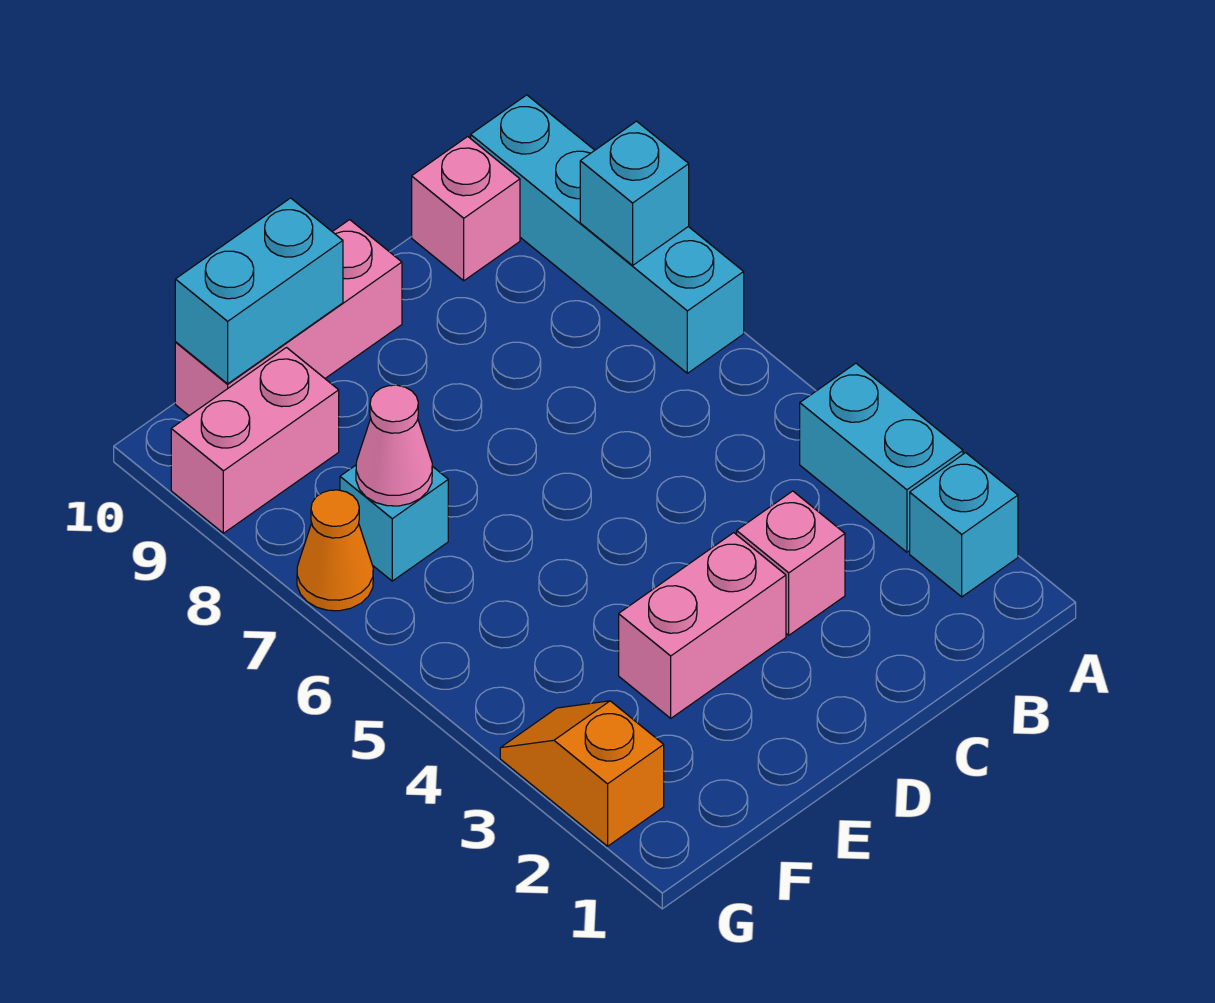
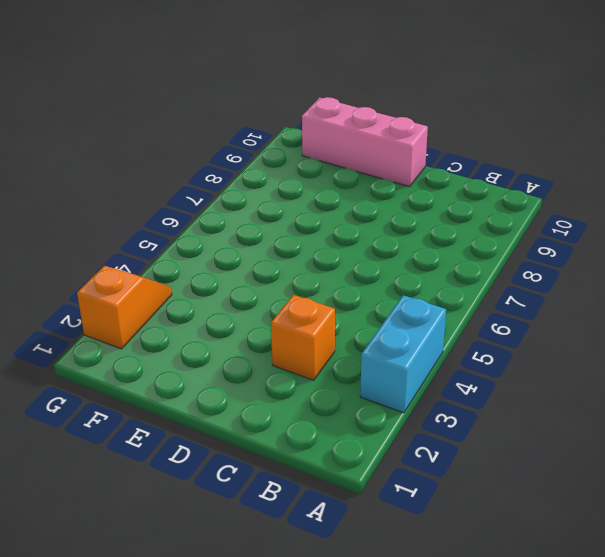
orange 1x1 brick [271,295,335,380] -> pink 1x1 brick [737,491,845,635]
none -> cyan 1x1 brick [910,453,1018,597]
none -> cyan 1x4 brick [471,95,744,373]
none -> pink 1x1 brick [412,137,520,281]

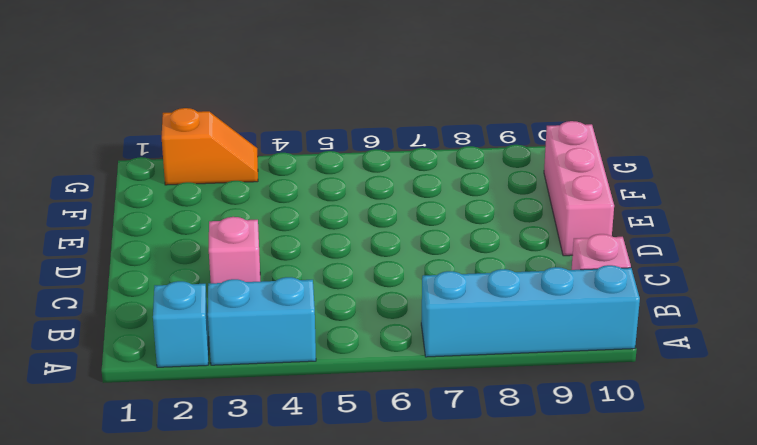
none -> pink 1x2 brick [619,533,786,718]
none -> cyan 1x1 brick [340,465,448,581]
none -> pink 1x2 brick [171,348,339,533]

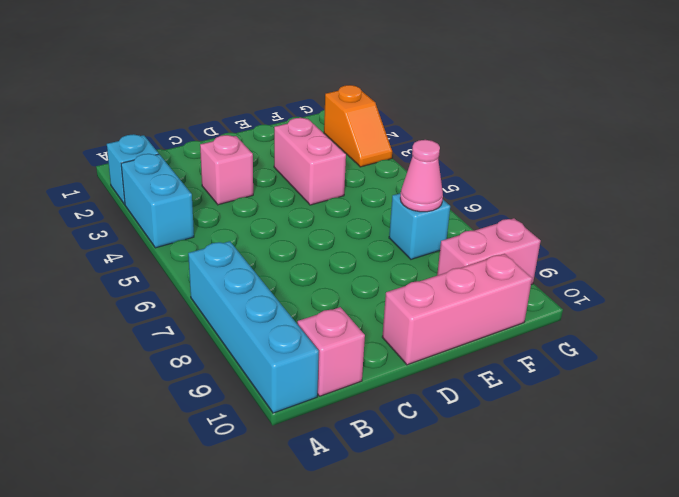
pink 1x2 brick [274,118,346,205] -> pink 1x2 brick turned to [619,533,786,718]
none -> orange 1x1 cone [297,490,373,611]
none -> cyan 1x1 brick [580,121,689,265]
none -> cyan 1x2 brick [175,198,343,384]

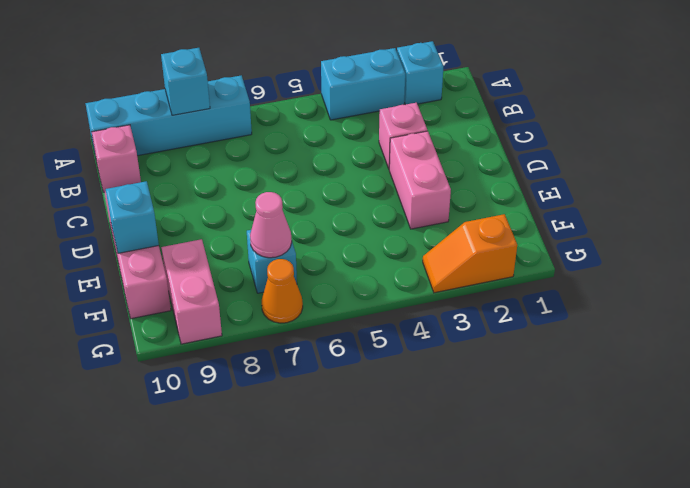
cyan 1x1 brick [106,181,159,253] -> cyan 1x2 brick [175,198,343,384]

